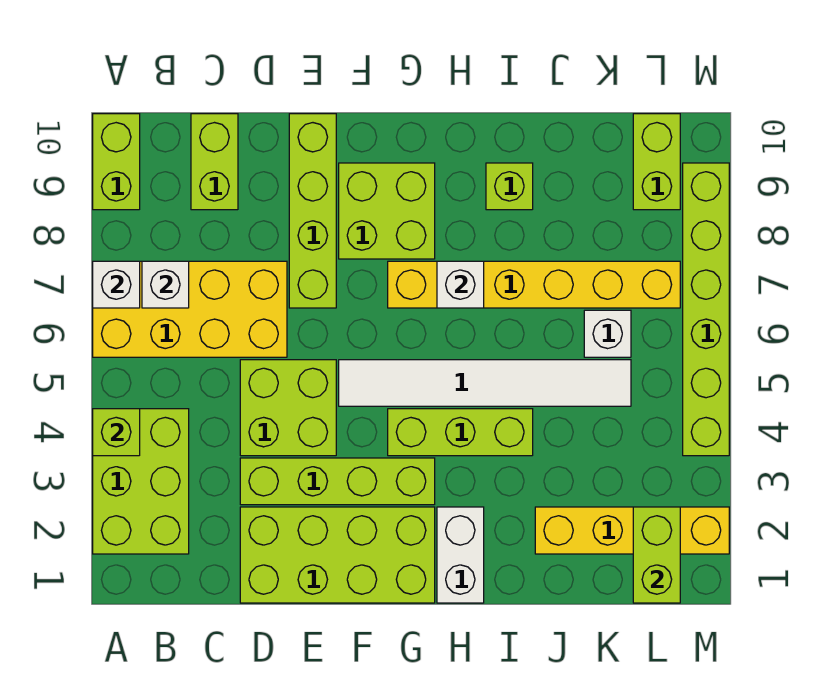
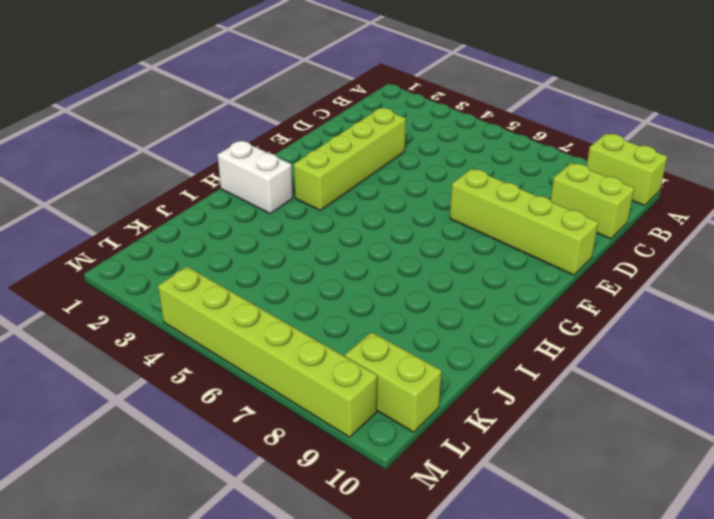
none -> lime 2x3 brick [93,409,189,554]
none -> yellow 2x4 brick [93,261,287,357]
none -> lime 2x4 brick [240,507,435,603]

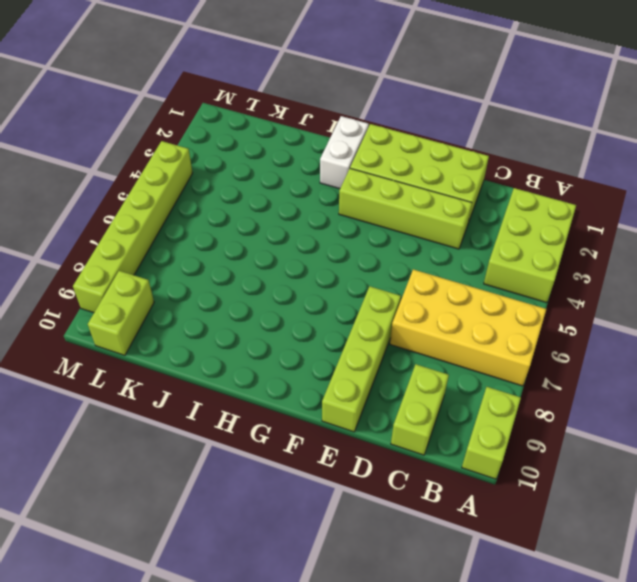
none -> lime 2x2 brick [240,360,336,456]
none -> white 1x6 tile [339,360,631,406]
none -> lime 2x2 brick [339,163,435,259]

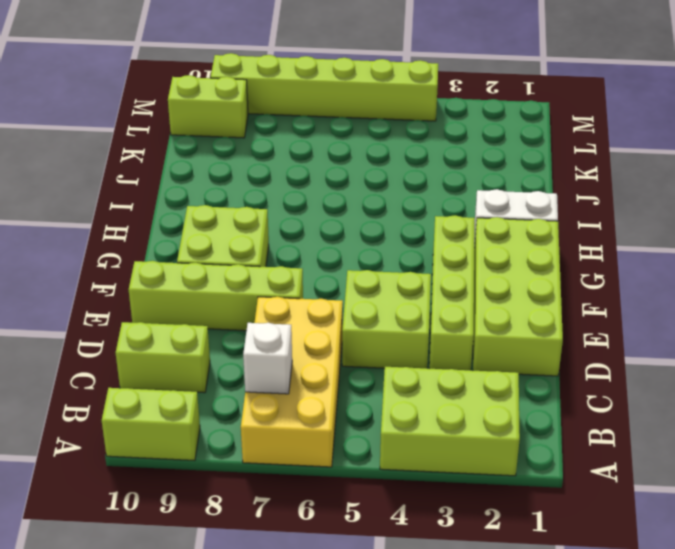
none -> white 1x6 tile [339,360,631,406]
none -> lime 1x3 brick [388,409,533,456]
none -> yellow 1x6 brick [388,261,680,308]

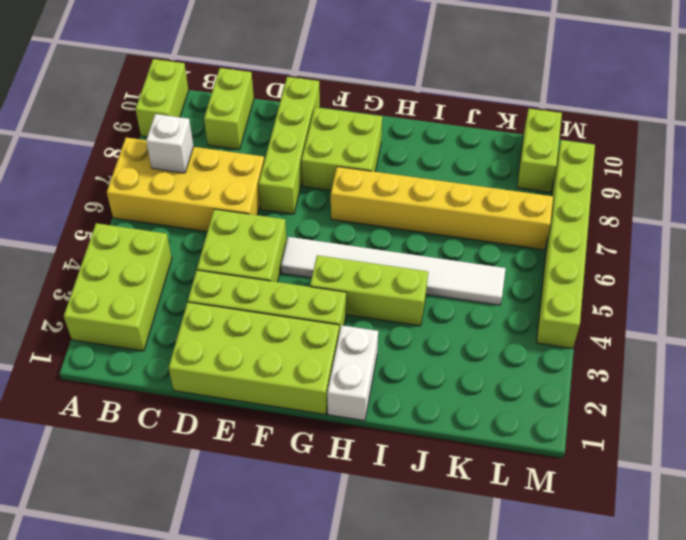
none -> lime 1x1 brick [486,163,533,210]
none -> yellow 1x4 brick [535,507,729,554]
none -> white 1x1 brick [584,310,631,357]

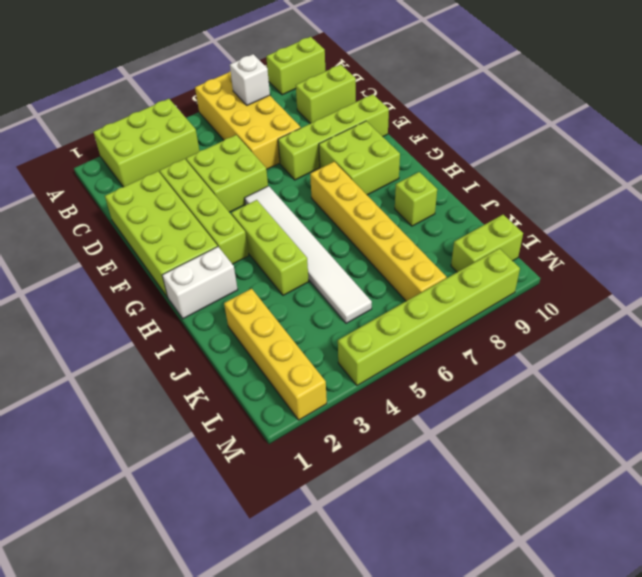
none -> white 1x1 brick [584,310,631,357]
none -> lime 1x1 brick [93,409,140,456]
none -> white 1x1 brick [93,261,140,308]

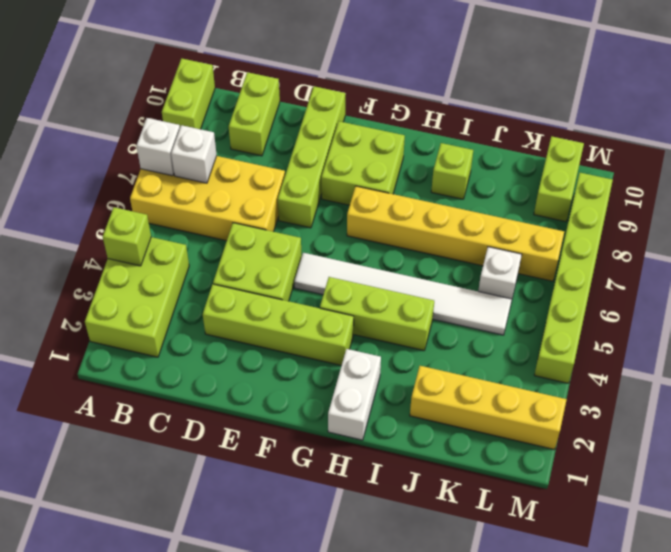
none -> lime 2x4 brick [240,507,435,603]
none -> white 1x1 brick [437,261,484,308]
none -> lime 1x2 brick [633,507,680,603]

